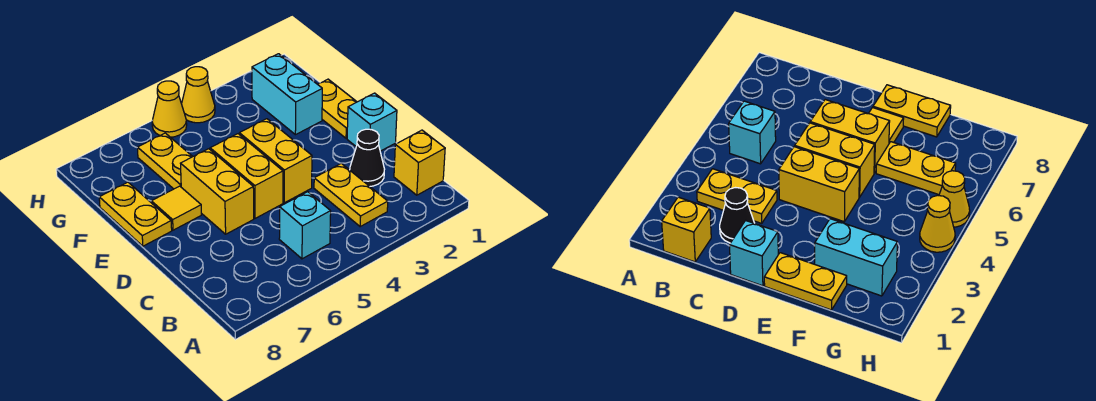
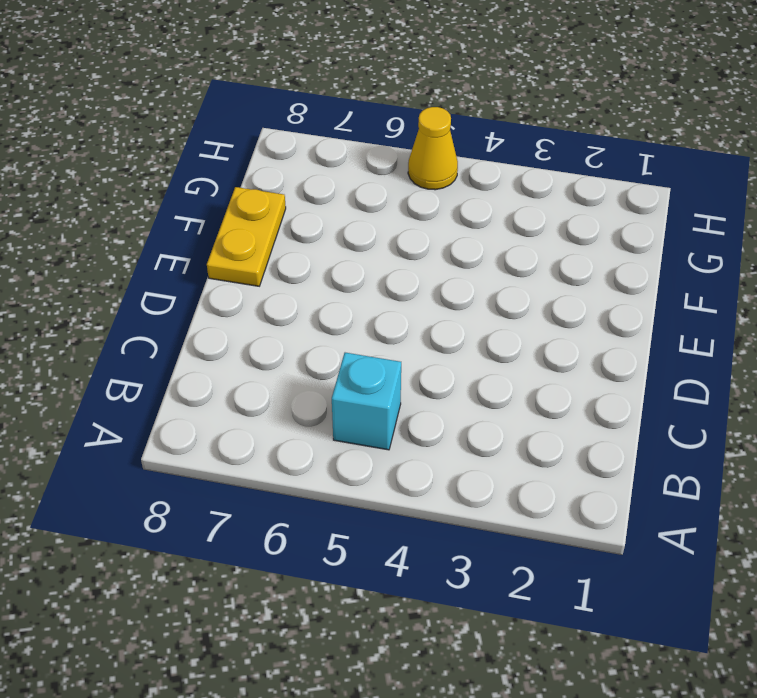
none -> yellow 1x1 brick [394,130,445,195]
none -> yellow 1x2 plate [314,163,388,226]
none -> black 1x1 cone [350,129,384,186]

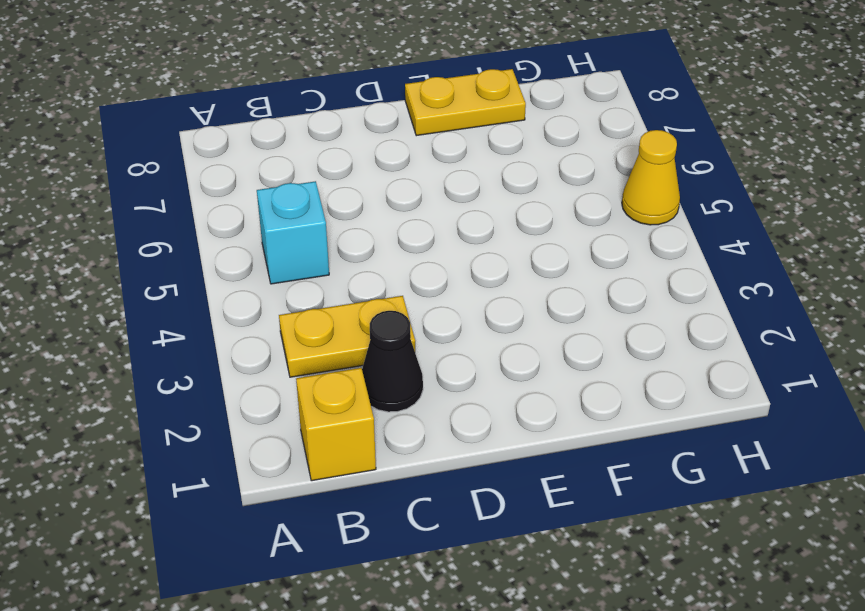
none -> cyan 1x1 brick [347,93,397,151]
none -> yellow 1x2 brick [239,119,312,203]
none -> yellow 1x2 brick [210,134,283,218]

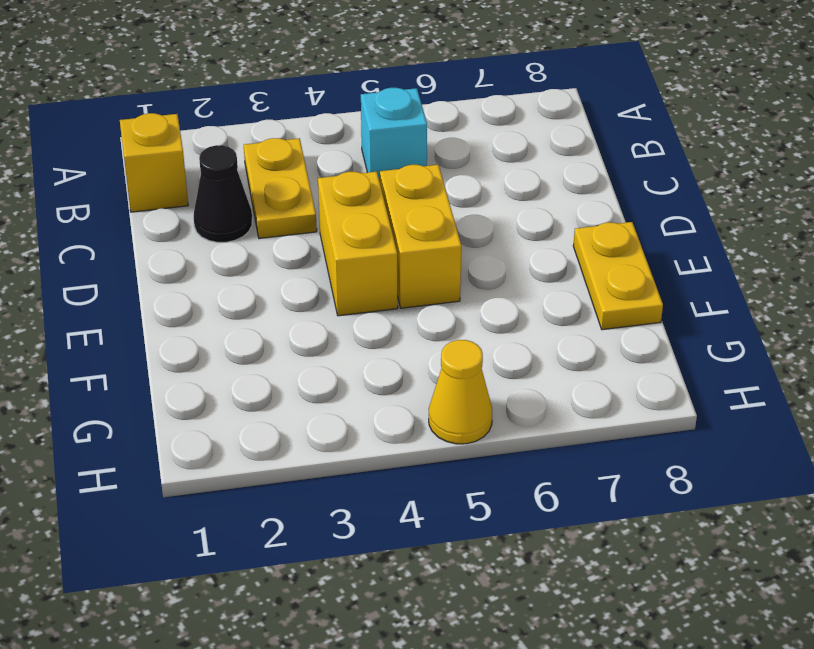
none -> cyan 1x1 brick [347,93,397,151]
none -> yellow 1x2 brick [180,149,254,234]
none -> yellow 1x2 plate [318,79,357,138]

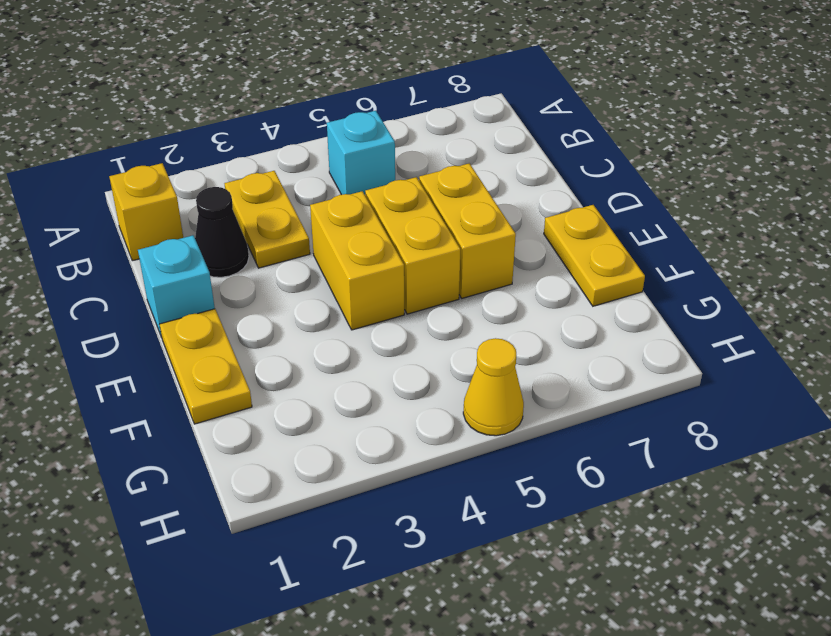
none -> yellow 1x1 tile [151,186,201,230]
none -> cyan 1x2 brick [252,54,322,135]
none -> yellow 1x2 plate [137,133,193,189]

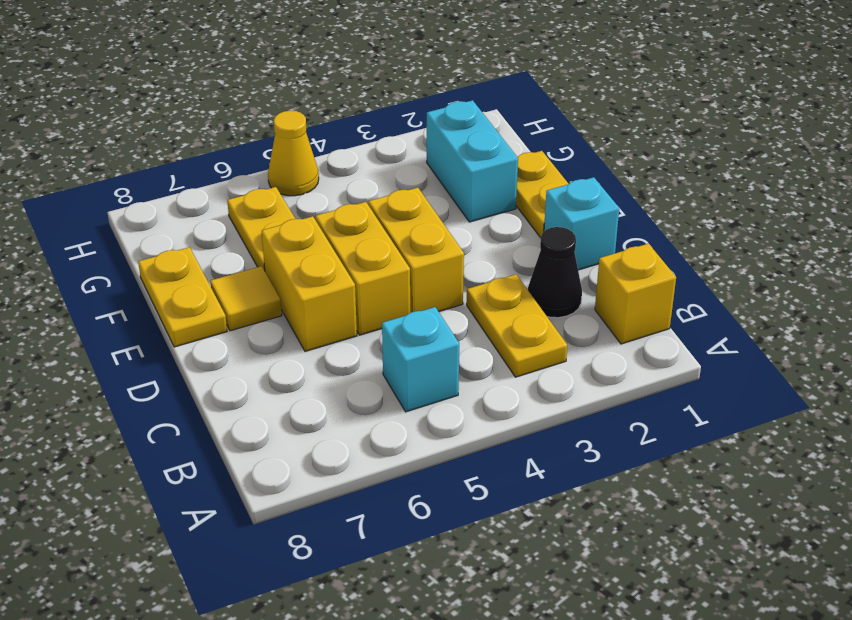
none -> yellow 1x1 cone [182,67,215,123]

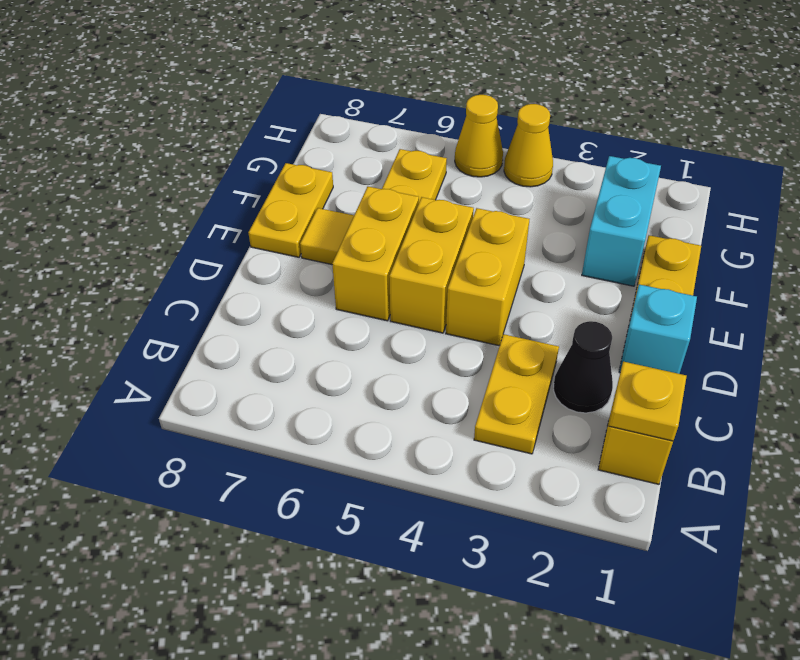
yellow 1x1 plate [609,362,687,441] -> none
none -> cyan 1x1 brick [279,192,331,259]

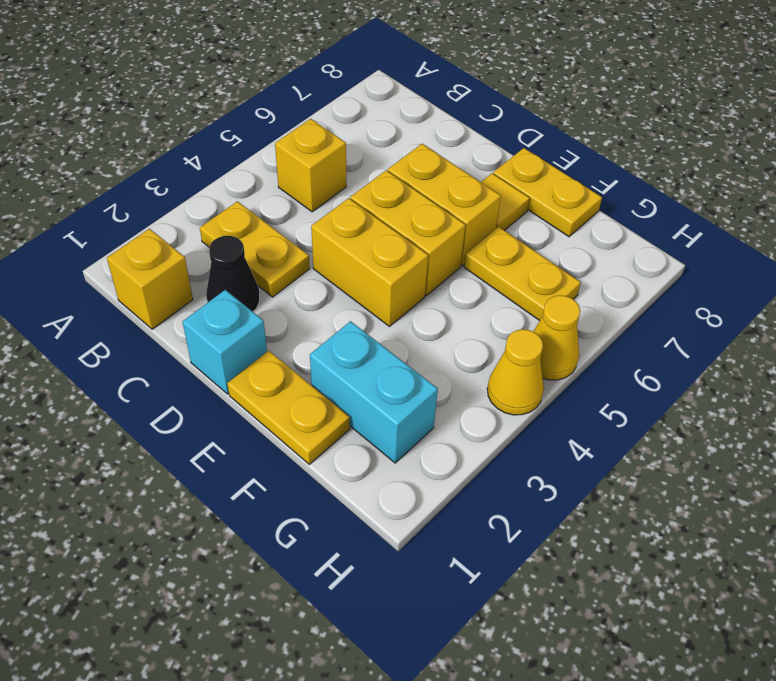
yellow 1x1 brick [275,119,346,212] -> cyan 1x1 brick [279,192,331,259]

